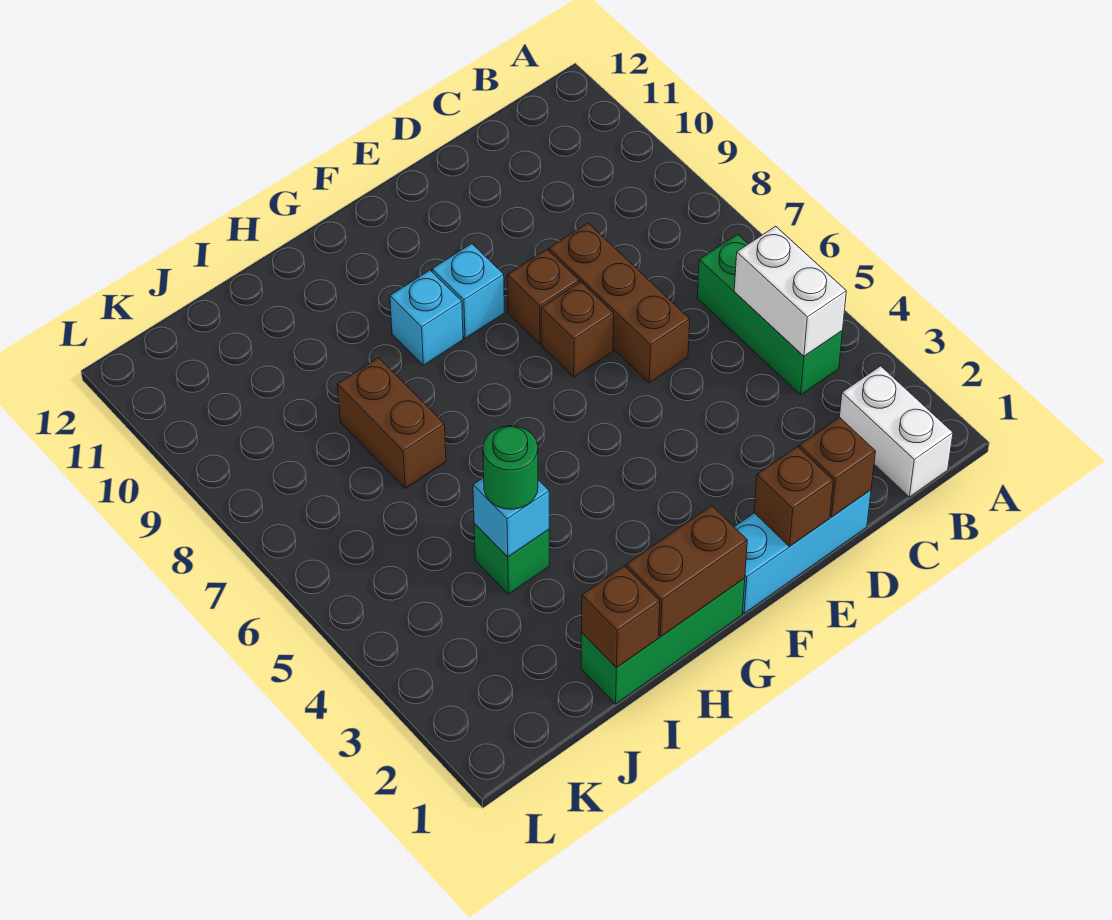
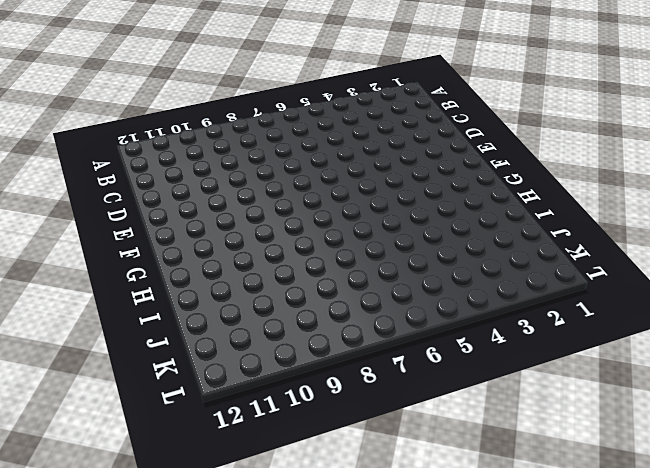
none -> white 1x2 brick [840,366,953,497]
none -> green 1x3 brick [697,234,842,395]
none -> cyan 1x3 brick [735,490,871,613]

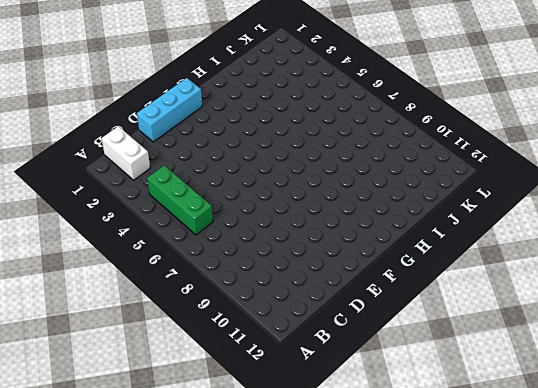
none -> brown 1x3 brick [549,223,690,383]
none -> brown 1x1 brick [541,282,614,377]
none -> brown 1x1 brick [507,249,579,344]

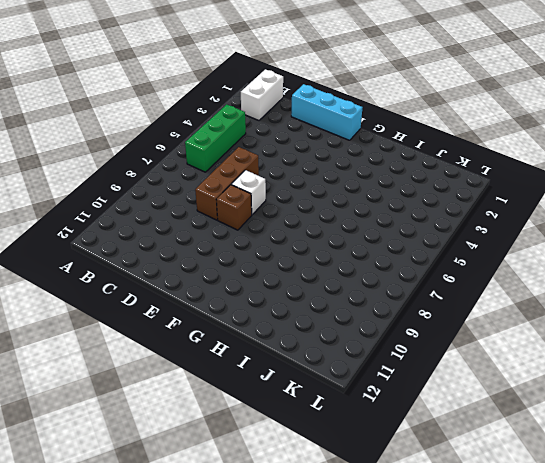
white 1x1 brick [231,170,266,215] -> brown 1x1 brick [541,282,614,377]
none -> cyan 1x1 brick [432,244,504,338]
none -> green 1x3 brick [581,579,745,704]
none -> cyan 1x1 brick [390,270,463,365]

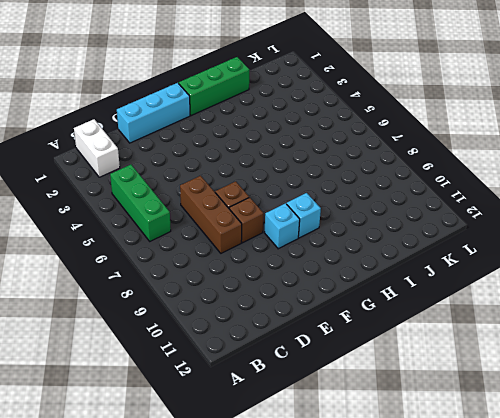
none -> green 1x1 brick [474,524,549,594]
none -> brown 1x2 brick [337,358,446,488]
none -> white 1x2 brick [734,226,846,356]

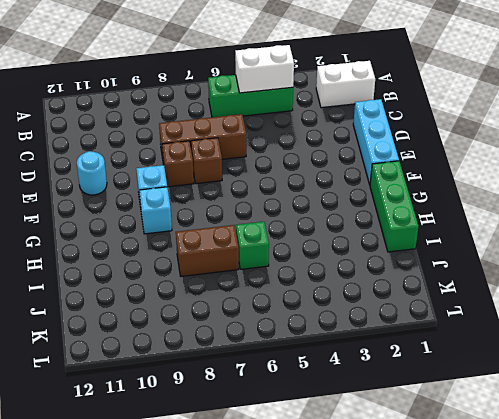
cyan 1x1 round brick [77,151,107,195] -> none
green 1x1 brick [236,222,269,269] -> green 1x1 brick moved to [474,524,549,594]
none -> brown 1x1 brick [799,417,876,517]
none -> brown 1x1 brick [754,447,833,547]
none -> brown 1x2 brick [626,506,748,637]

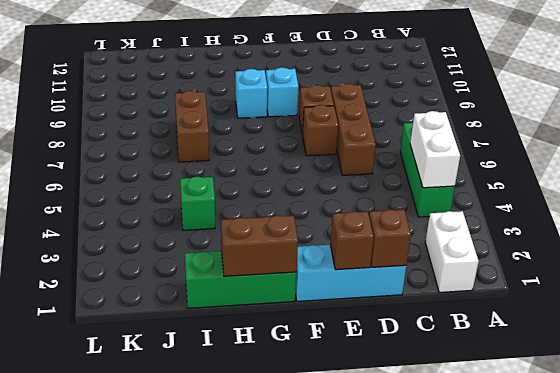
none -> brown 1x1 brick [582,566,660,668]
none -> cyan 1x1 brick [473,478,549,557]
none -> green 1x1 round brick [483,426,538,509]

